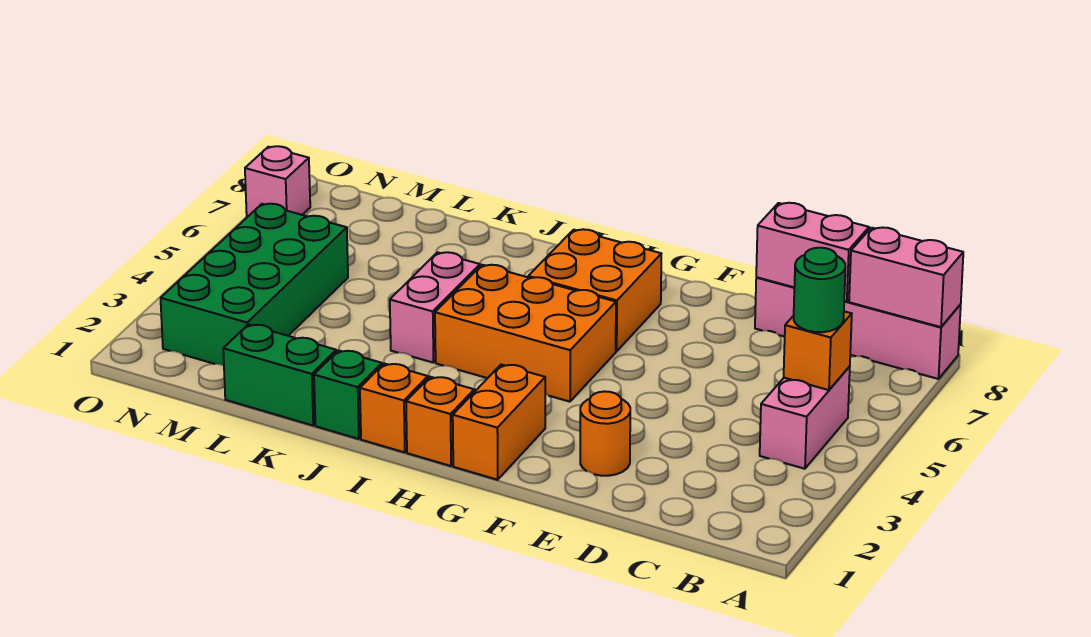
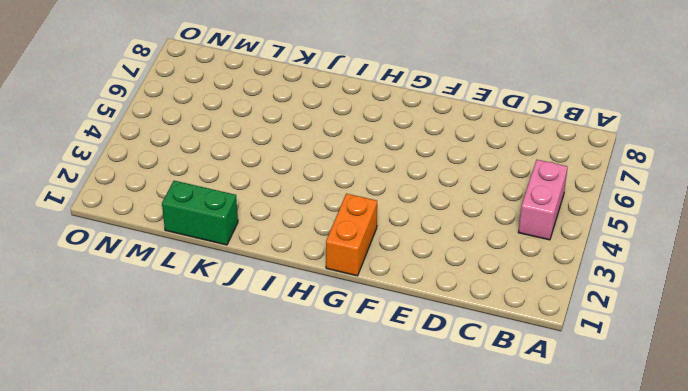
none -> pink 1x4 brick [755,277,961,379]
none -> orange 1x1 round brick [580,391,630,476]
none -> orange 2x3 brick [435,265,616,402]

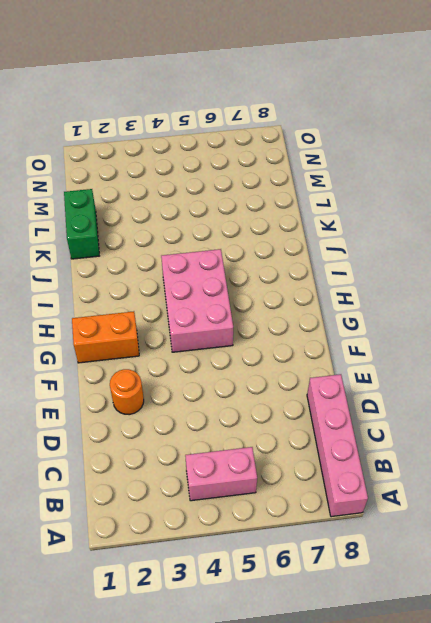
pink 2x3 brick [161,249,233,352] -> orange 2x3 brick [435,265,616,402]
none -> orange 2x2 brick [528,229,661,351]
none -> orange 1x1 brick [406,377,474,466]
none -> orange 1x1 brick [360,364,428,452]

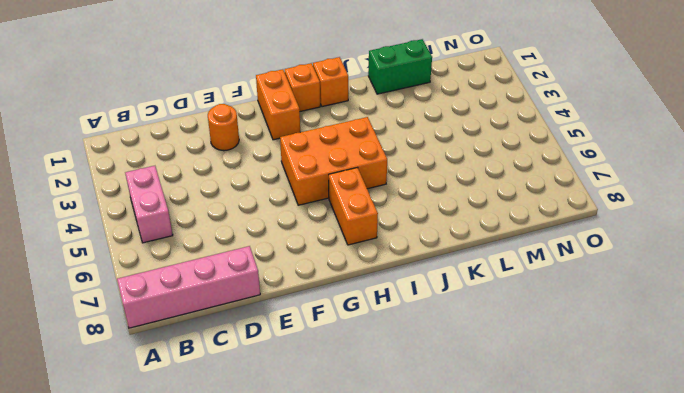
orange 1x2 brick [329,168,378,245] -> orange 2x2 brick [528,229,661,351]
none -> green 1x1 brick [314,350,382,439]
none -> pink 1x2 brick [390,252,480,363]
none -> green 2x4 brick [161,204,348,365]

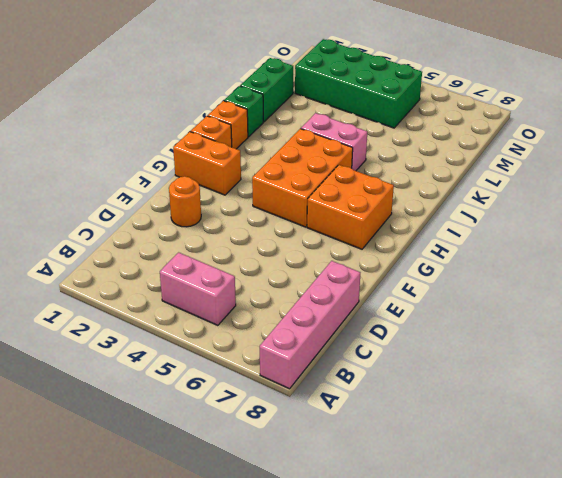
none -> pink 1x1 brick [245,146,310,217]
none -> pink 1x2 brick [849,227,963,327]
none -> orange 1x1 brick [784,311,852,390]

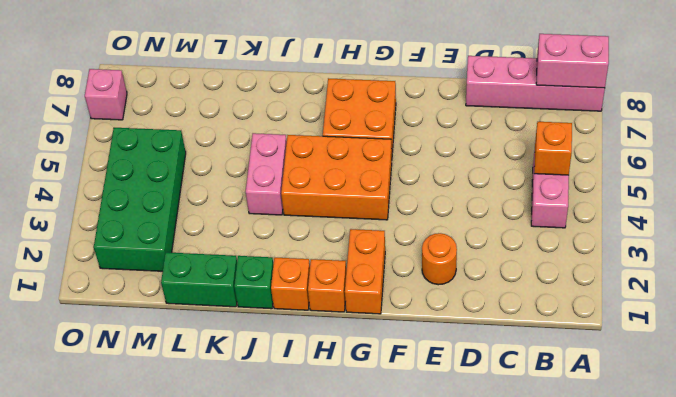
none -> pink 1x2 brick [756,203,869,302]
none -> green 1x1 round brick [794,248,845,332]

